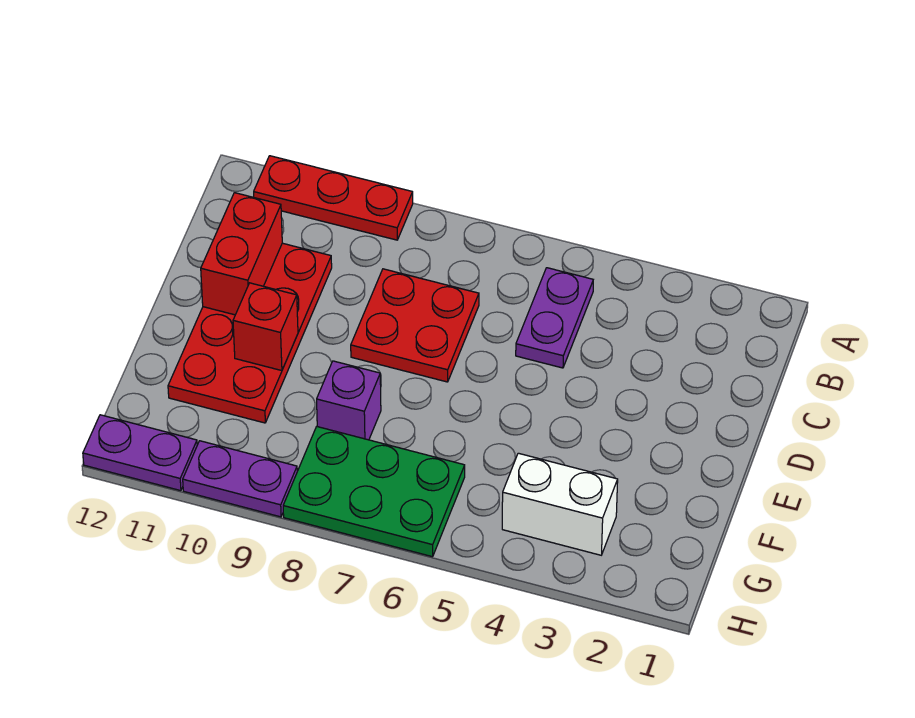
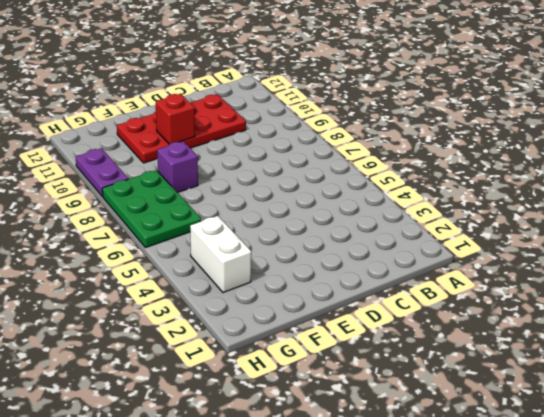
none -> red 1x3 plate [254,156,413,240]
none -> purple 1x2 plate [516,268,593,368]

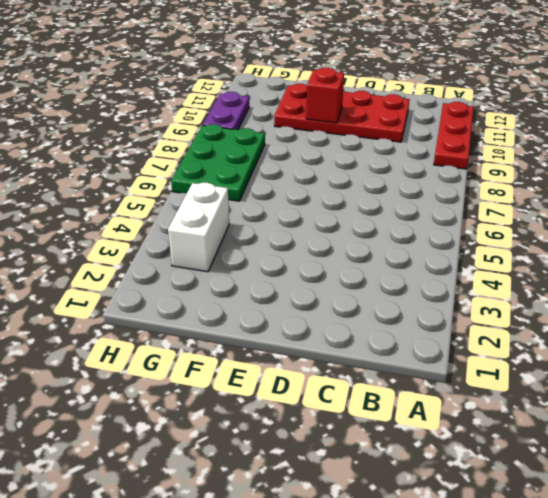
none -> purple 1x2 plate [516,268,593,368]
none -> red 2x2 plate [351,269,479,382]

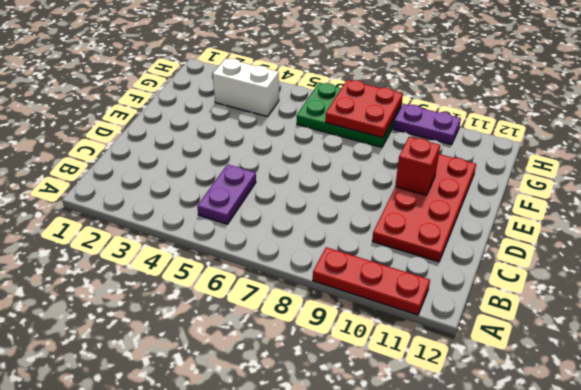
red 2x2 plate [325,80,403,138] -> red 2x2 plate moved to [351,269,479,382]
none -> purple 1x1 brick [317,361,381,440]
none -> purple 1x2 plate [83,415,197,491]

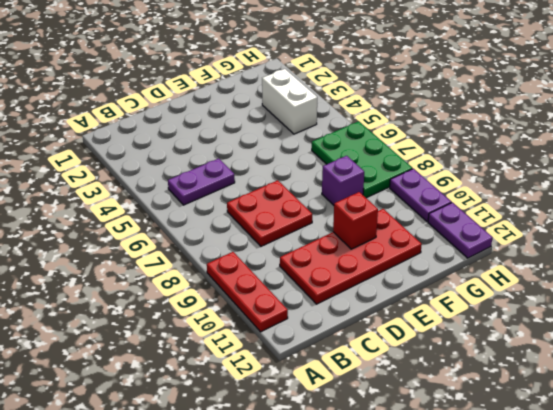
none -> red 1x2 brick [201,193,282,315]

